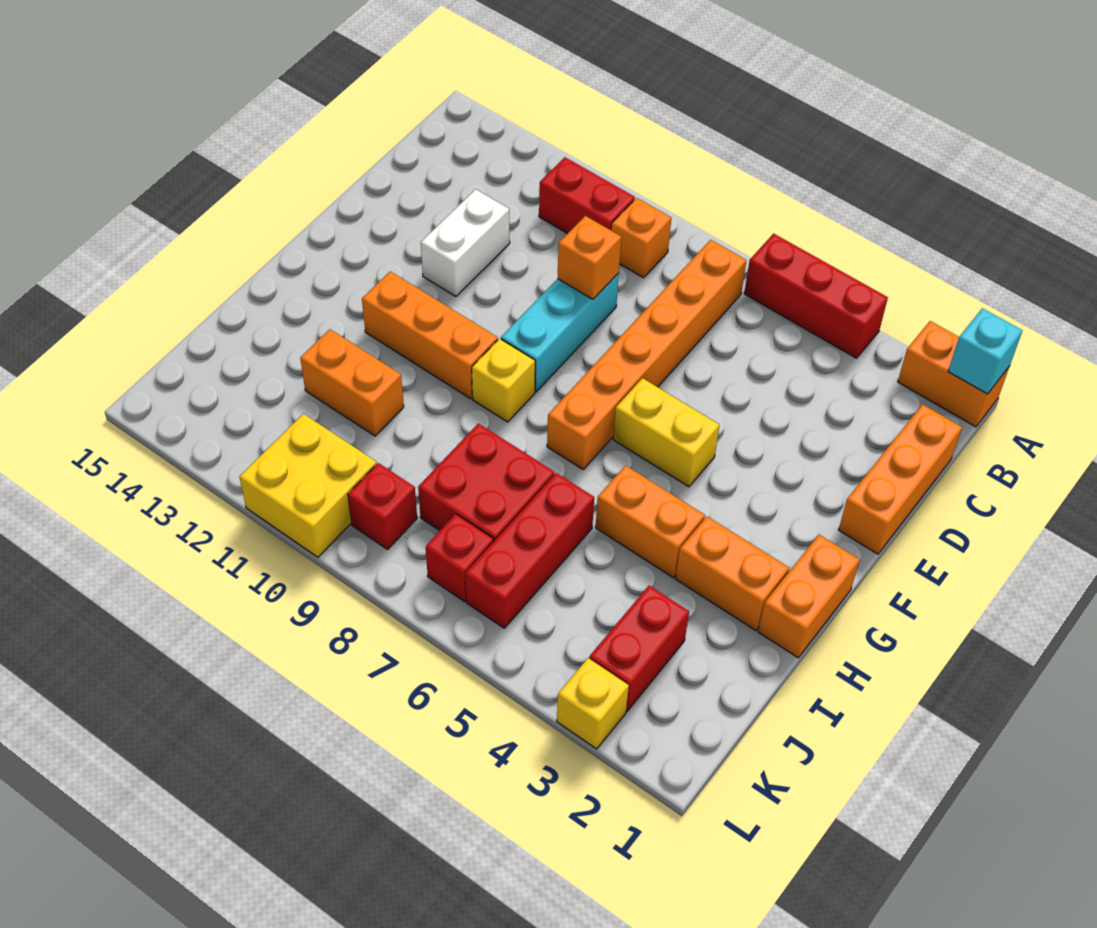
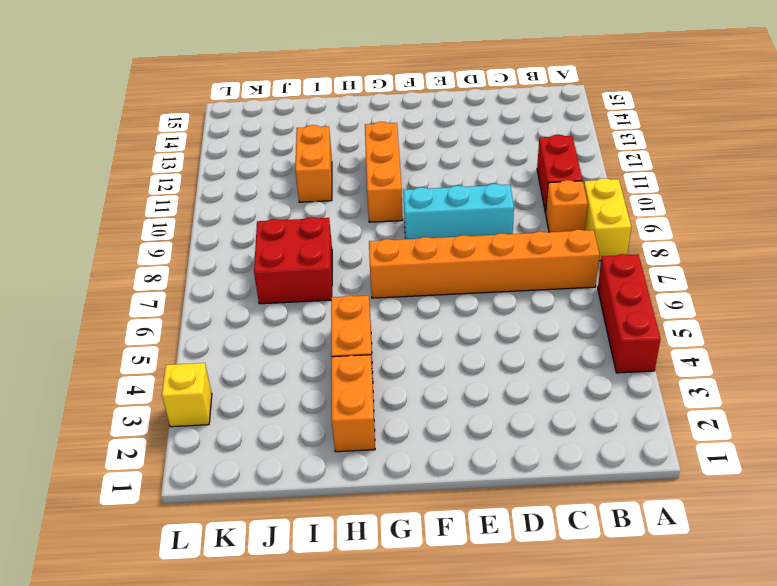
yellow 1x2 brick [584,178,631,261] -> yellow 1x2 brick moved to [613,378,720,487]
none -> orange 1x2 brick [898,321,1010,427]
none -> orange 1x3 brick [839,404,962,554]
none -> white 1x2 brick [421,189,510,296]

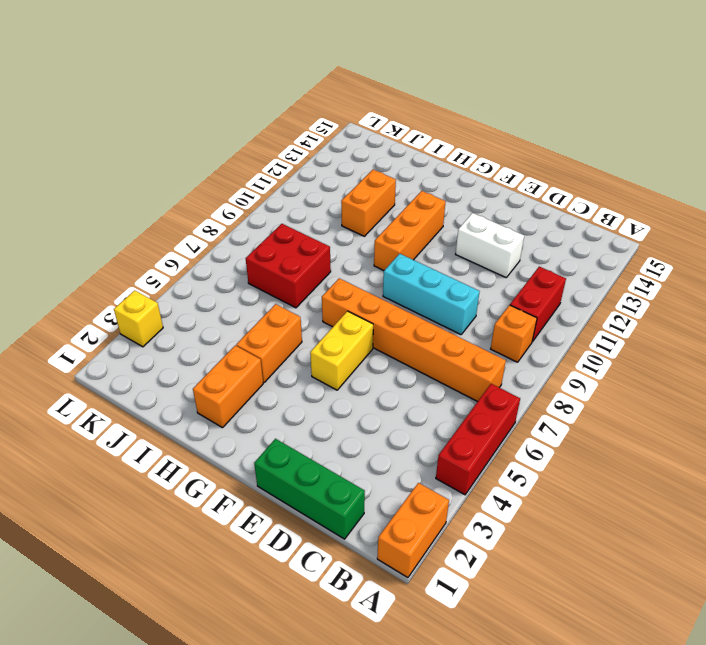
green 1x3 brick [254,439,365,539] -> orange 1x3 brick [839,404,962,554]
none -> orange 1x2 brick [758,535,860,658]
none -> yellow 1x1 brick [472,339,535,422]
none -> red 1x3 brick [465,473,594,628]

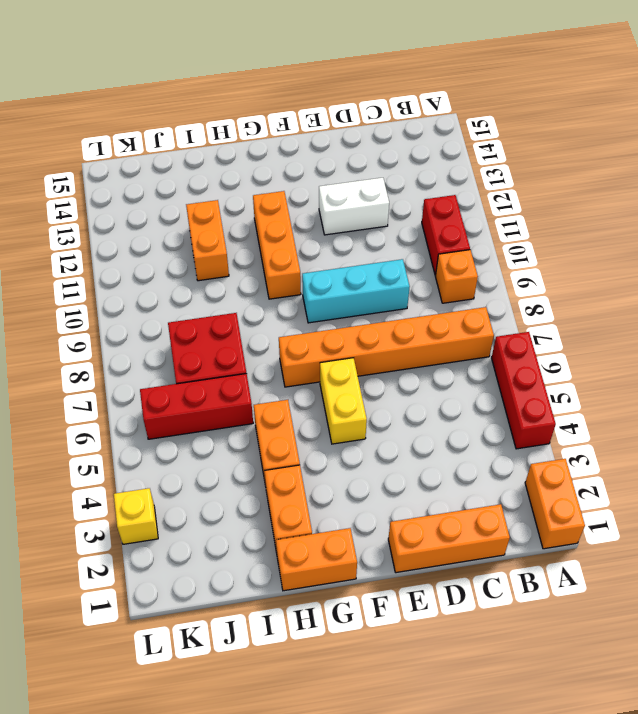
none -> yellow 1x1 brick [472,339,535,422]
none -> red 1x2 brick [589,586,689,711]
none -> red 1x1 brick [426,514,494,602]

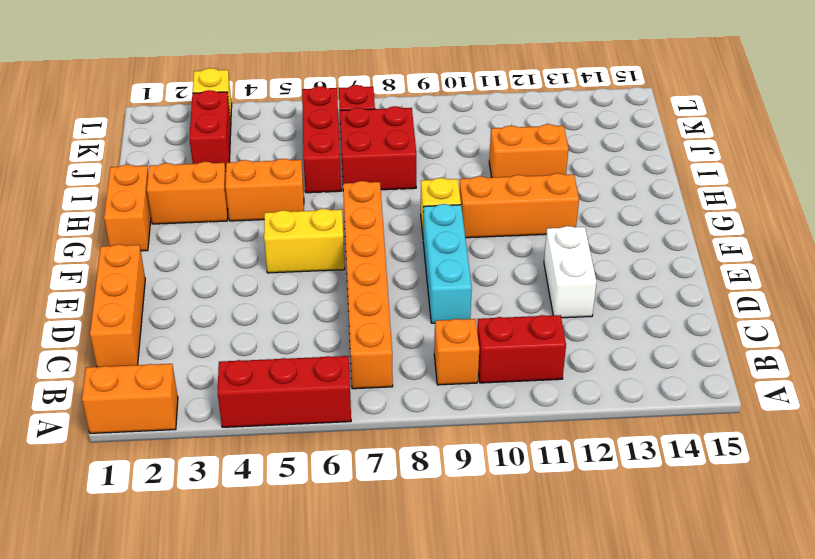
none -> red 1x1 brick [348,463,417,549]
none -> yellow 2x2 brick [239,414,377,557]
none -> cyan 1x1 brick [948,308,1023,394]

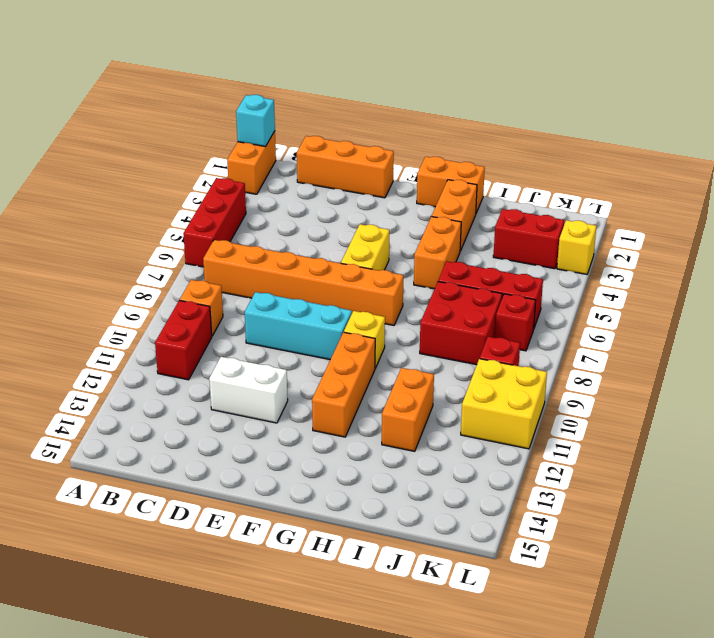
none -> orange 1x1 brick [558,216,621,299]

